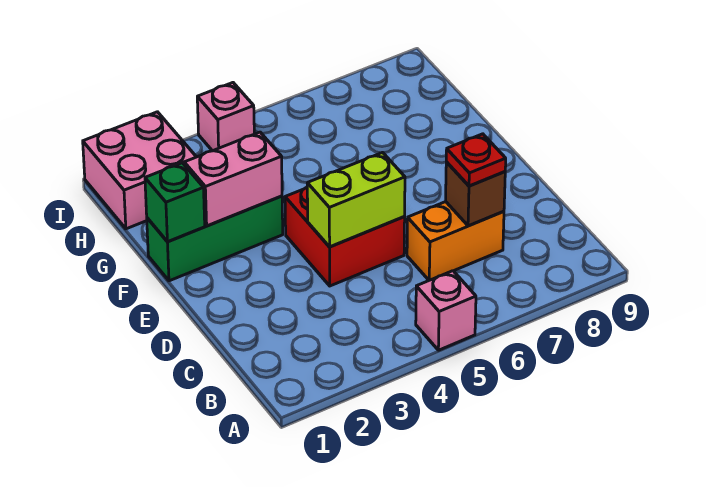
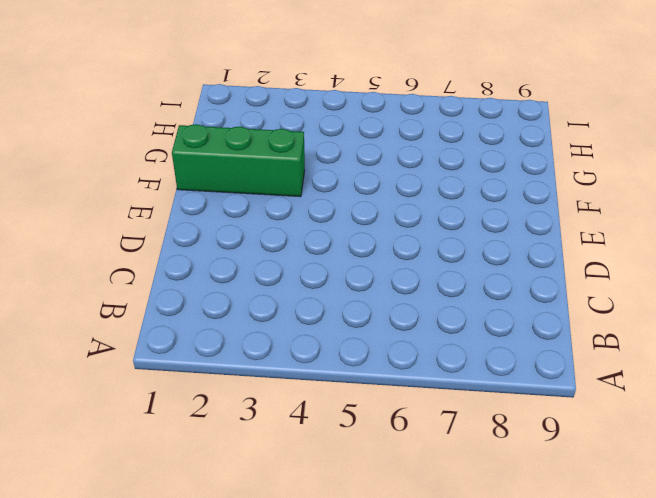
none -> pink 1x1 brick [416,271,476,350]
none -> orange 1x2 brick [407,202,504,280]

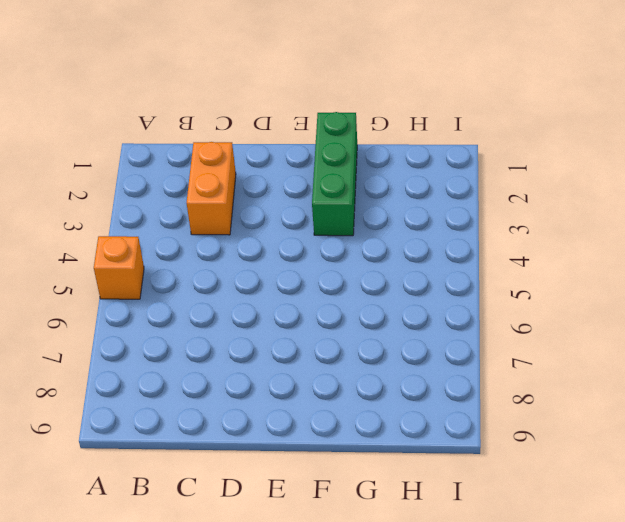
orange 1x1 brick [94,236,144,299] -> pink 1x1 brick [416,271,476,350]
orange 1x2 brick [187,142,236,235] -> orange 1x2 brick moved to [407,202,504,280]
none -> red 2x2 brick [285,187,405,286]
none -> pink 2x2 brick [83,112,196,229]

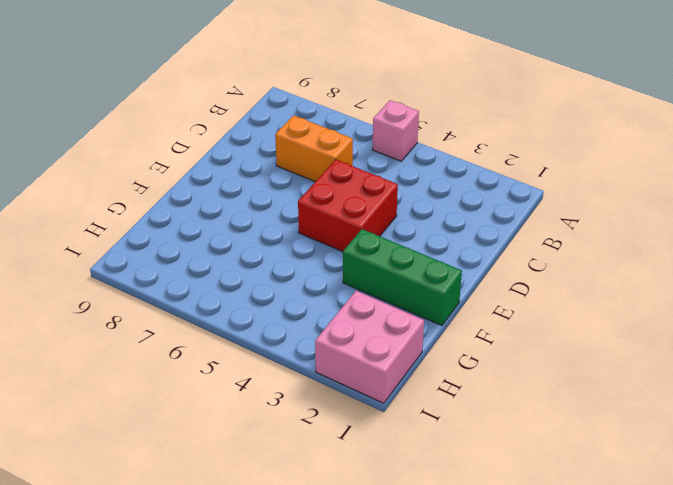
none -> pink 1x1 brick [197,83,254,151]
none -> brown 1x1 brick [446,162,505,226]

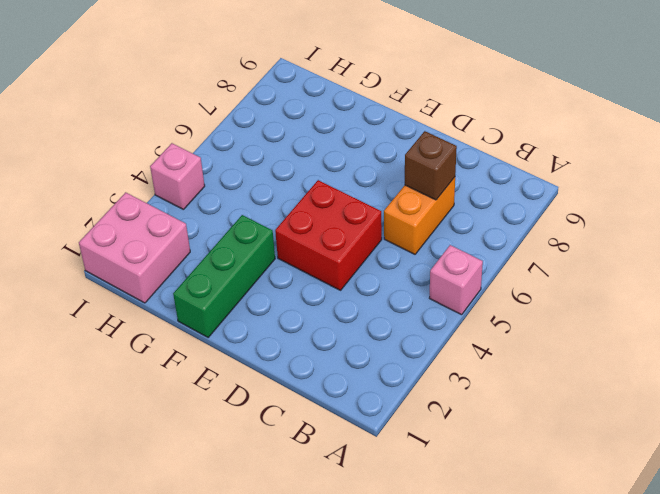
none -> lime 1x2 brick [307,153,405,247]
none -> green 1x1 brick [145,163,205,242]

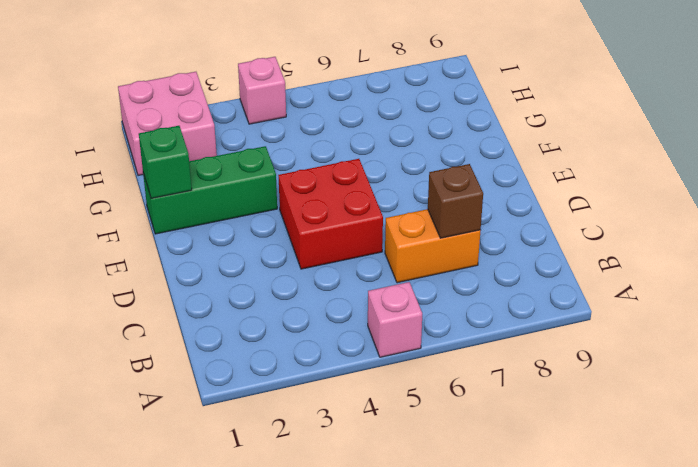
none -> lime 1x2 brick [307,153,405,247]
none -> pink 1x2 brick [184,132,282,226]

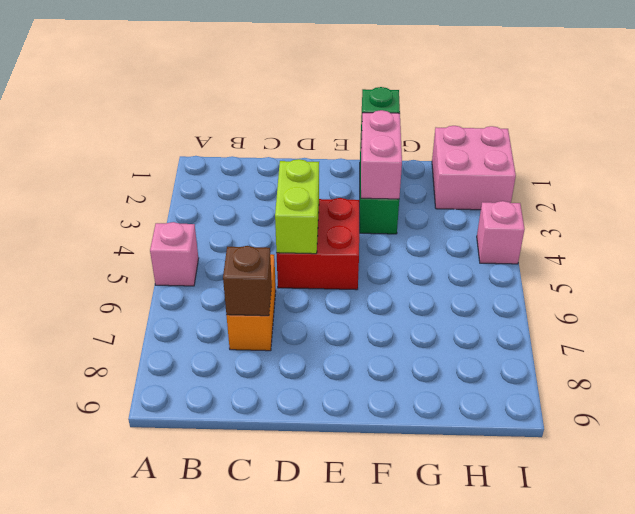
none -> red 1x1 plate [446,134,506,186]

